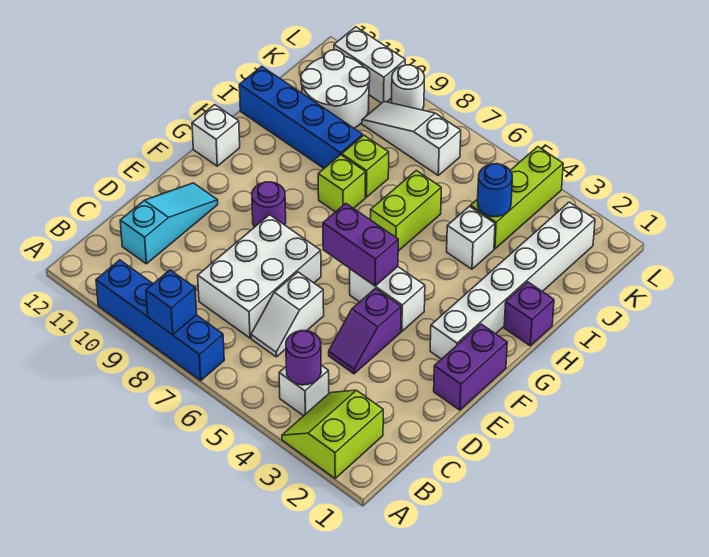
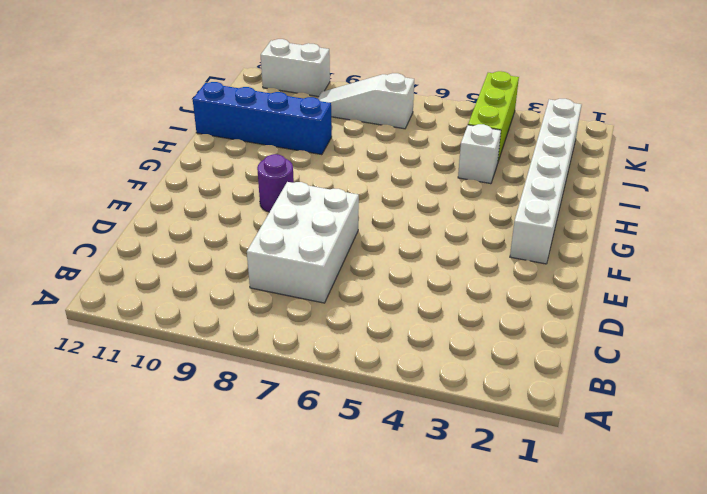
none -> lime 2x2 slope [282,390,383,478]
none -> blue 1x4 brick [96,260,224,380]
none -> white 1x1 brick [279,365,329,416]

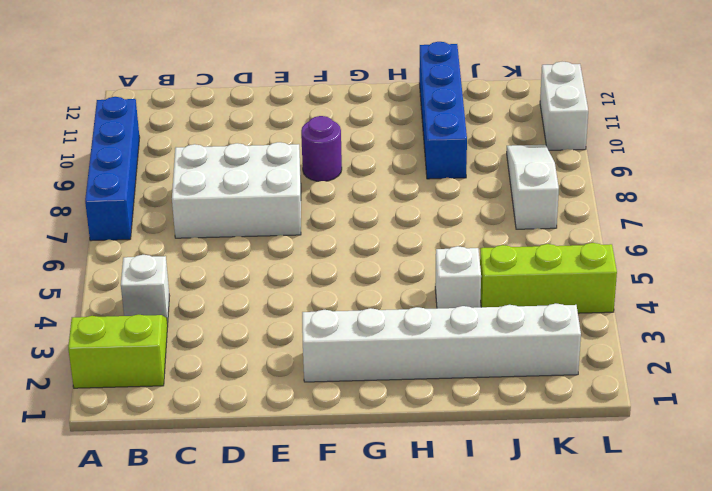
none -> white 1x2 slope [251,272,324,357]
none -> cyan 1x3 slope [120,183,218,264]
none -> purple 1x2 slope [329,289,401,374]

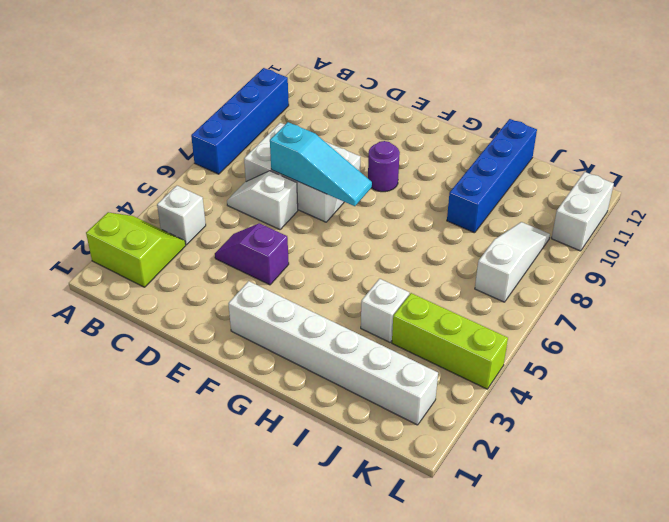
cyan 1x3 slope [270,122,372,206] -> cyan 1x3 slope moved to [120,183,218,264]
none -> purple 1x2 brick [434,324,507,410]
none -> white 1x2 brick [350,267,425,331]
none -> white 1x1 brick [192,105,240,166]

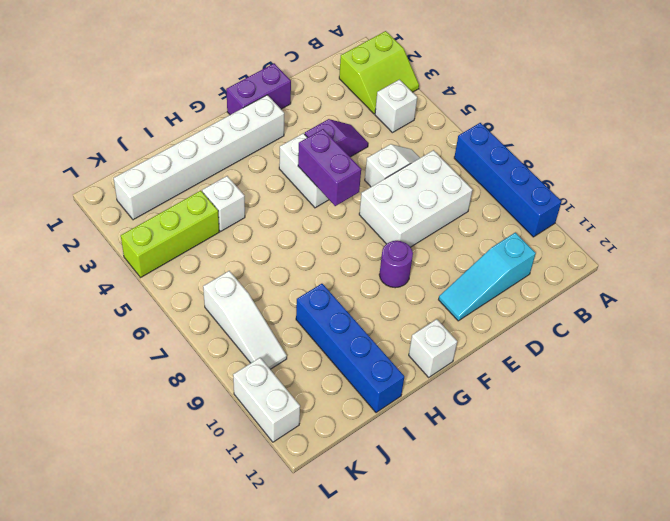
none -> purple 1x1 brick [504,282,554,346]
none -> lime 1x2 brick [371,171,441,251]
none -> lime 1x1 brick [318,155,365,212]

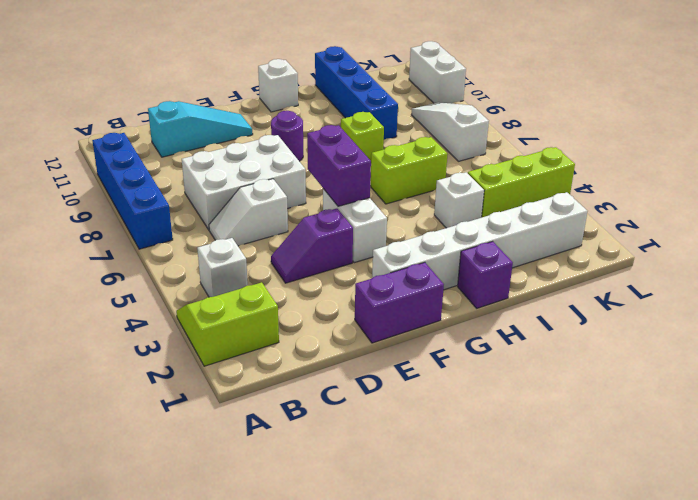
none -> lime 1x1 brick [342,135,389,197]
none -> white 2x2 round brick [301,50,370,128]
none -> white 1x1 round brick [392,65,424,110]

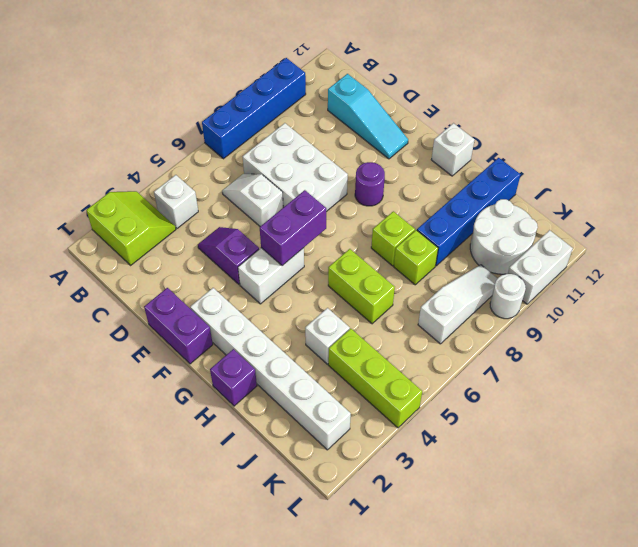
none -> blue 1x1 brick [146,270,197,335]
none -> purple 1x1 round brick [286,331,321,385]
none -> blue 1x1 round brick [478,164,512,217]

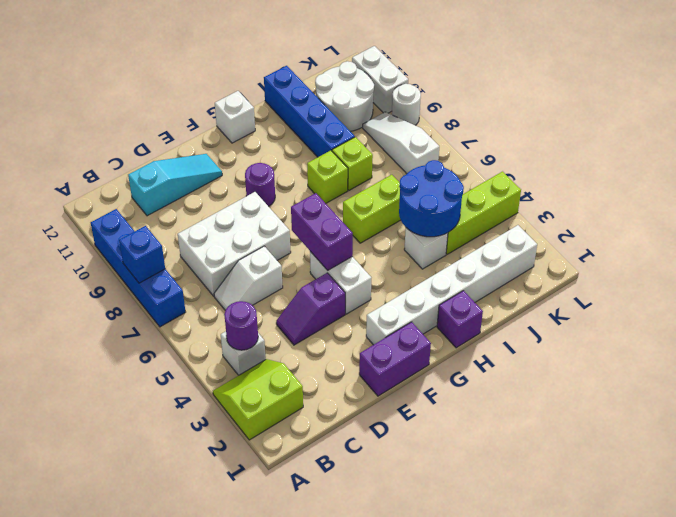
blue 2x2 round brick [399,160,464,237] -> blue 1x1 round brick [478,164,512,217]

